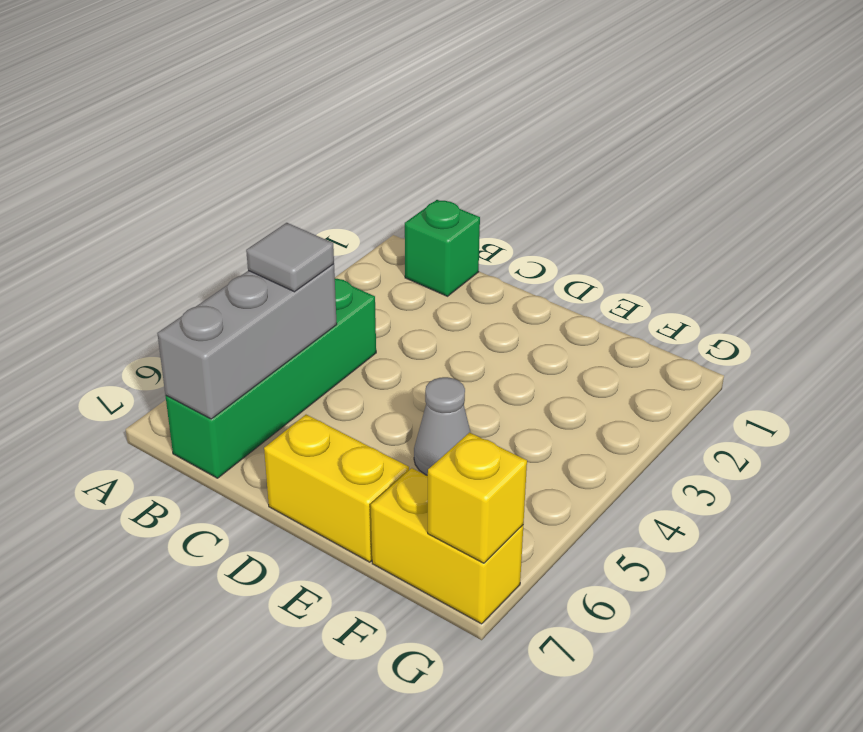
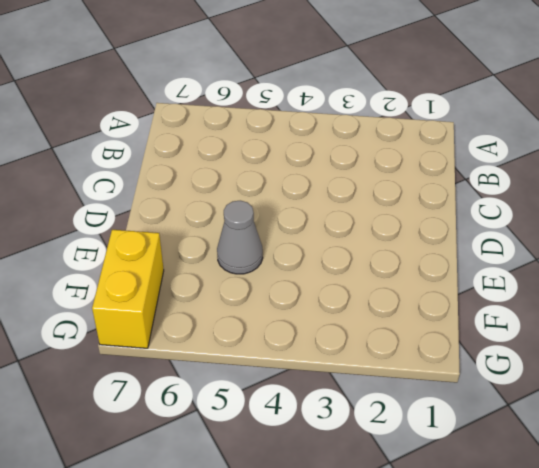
none -> green 1x1 brick [405,200,480,296]
none -> green 1x4 brick [166,279,376,478]

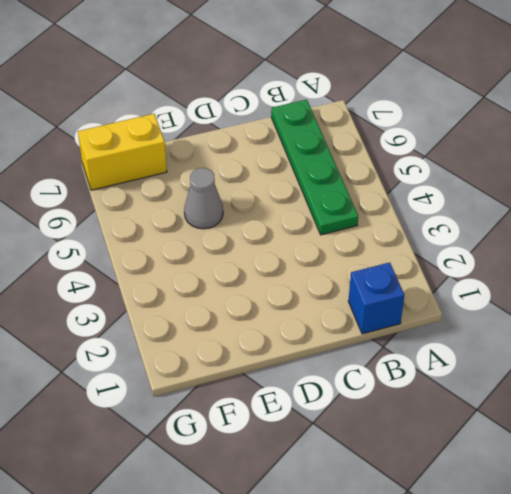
blue 1x1 brick [348,262,404,334] -> green 1x1 brick [405,200,480,296]
green 1x4 plate [271,99,358,235] -> green 1x4 brick [166,279,376,478]
none -> yellow 1x2 brick [264,415,409,562]
none -> grey 1x3 brick [157,264,337,419]

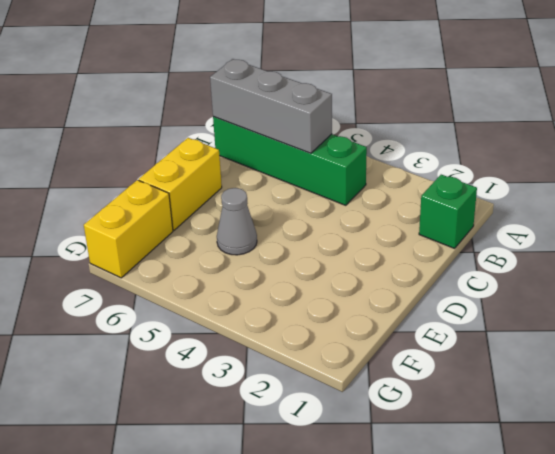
none -> yellow 1x1 brick [428,433,527,563]
none -> grey 1x1 tile [246,223,334,292]

